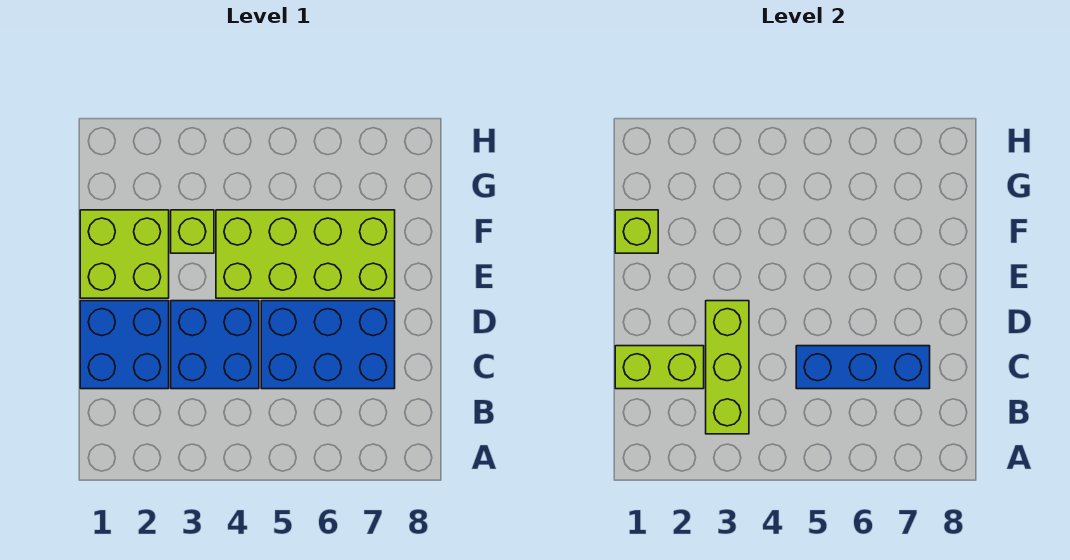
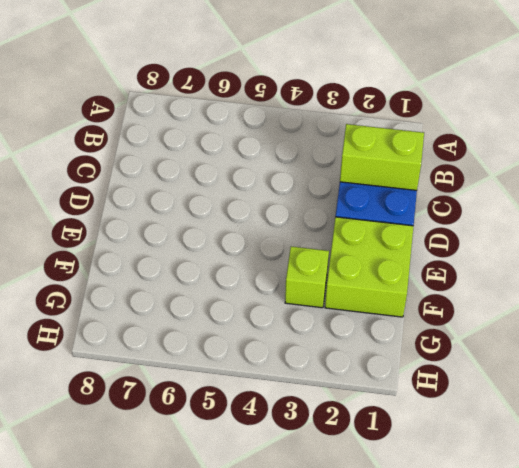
none -> blue 2x2 brick [171,301,259,389]
none -> blue 2x3 brick [261,301,395,389]

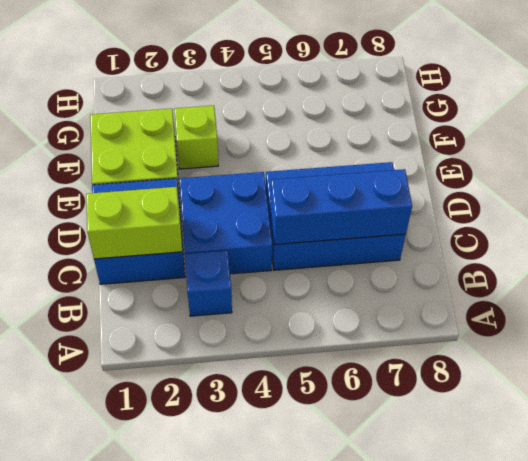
blue 1x1 brick [185,251,232,316] -> none
none -> lime 2x4 brick [216,210,395,298]
none -> lime 1x3 brick [706,301,749,434]

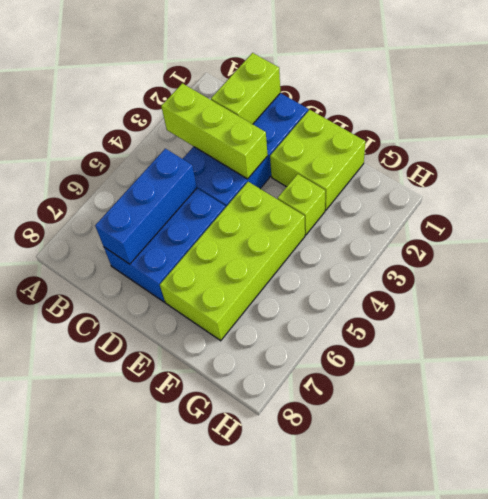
none -> lime 1x1 brick [615,210,658,253]

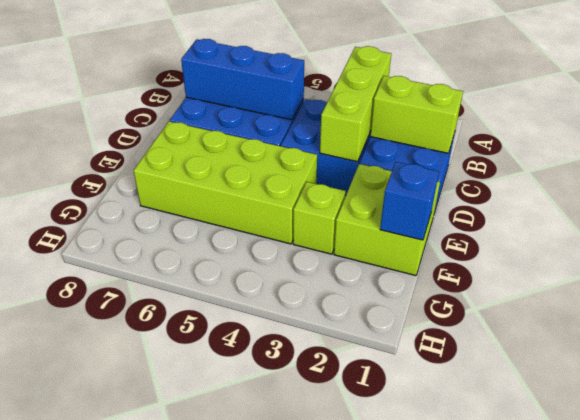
blue 1x1 brick [380,162,439,240] -> lime 1x1 brick [615,210,658,253]

